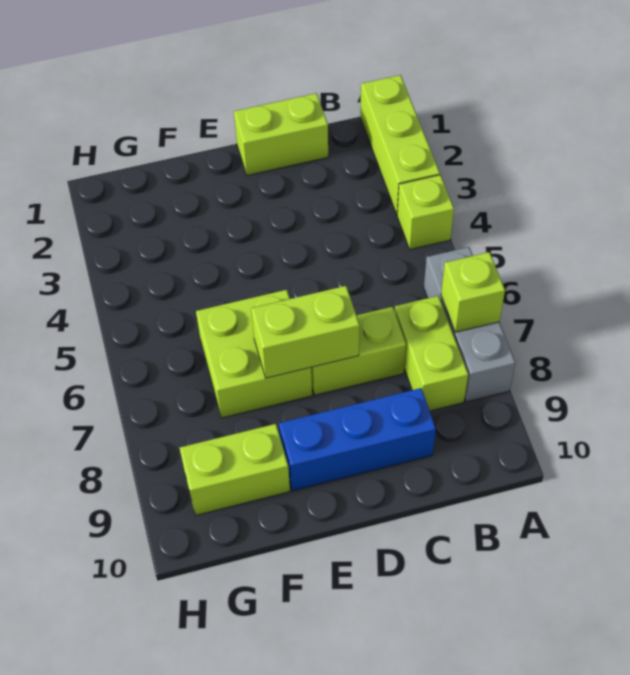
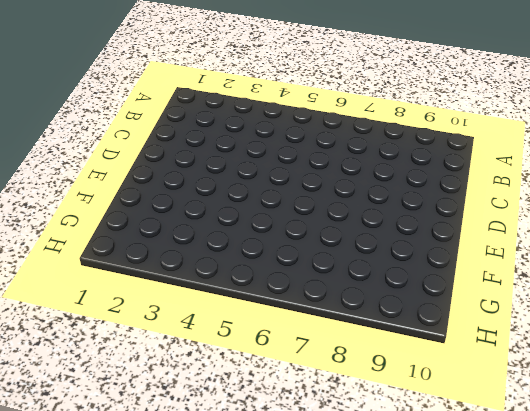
none -> lime 1x3 brick [360,75,440,214]
none -> lime 1x1 brick [397,175,454,249]

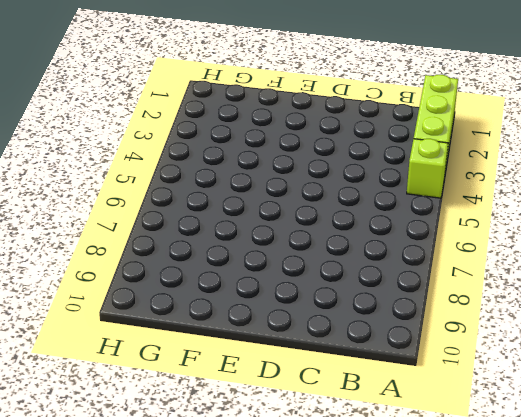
none -> grey 1x3 brick [424,247,515,402]
none -> lime 1x2 brick [395,296,468,411]

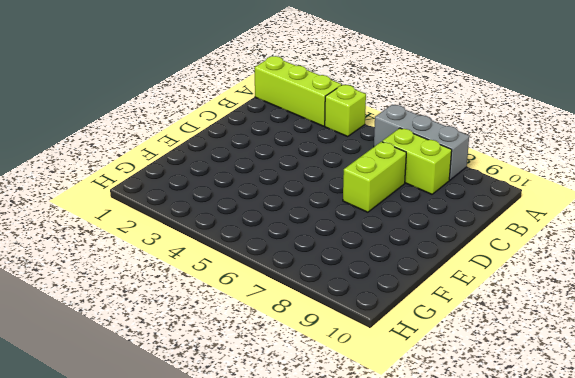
none -> lime 1x2 brick [234,93,328,175]
none -> blue 1x3 brick [279,388,436,491]

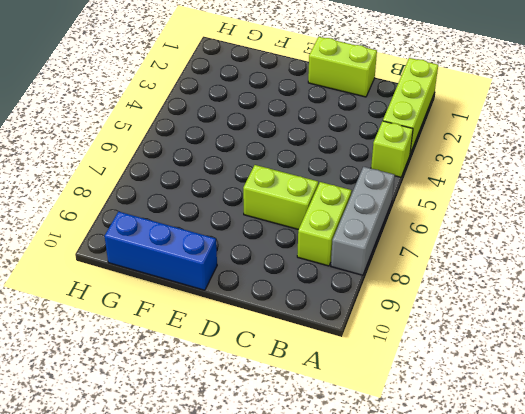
blue 1x3 brick [105,212,217,290] -> blue 1x3 brick moved to [279,388,436,491]
none -> lime 2x2 brick [196,290,312,418]
none -> lime 1x2 brick [180,424,290,515]

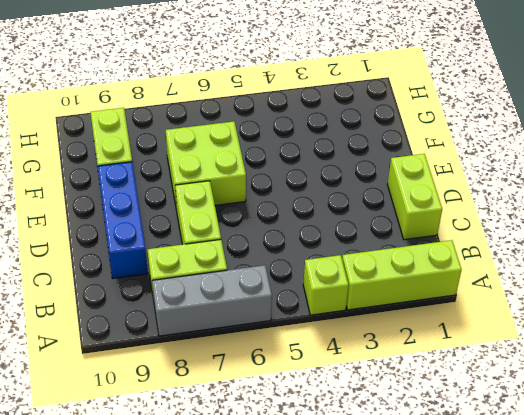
none -> lime 1x1 brick [441,252,505,332]
none -> lime 1x2 brick [251,286,360,378]

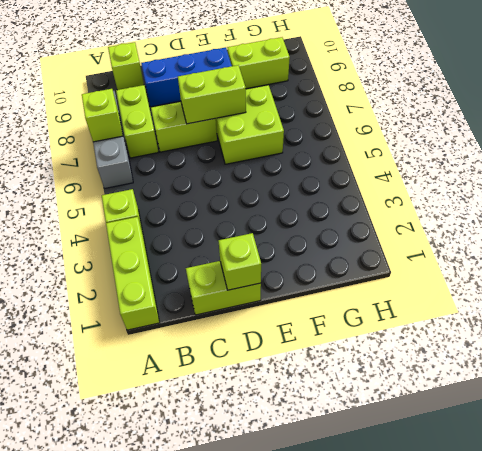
lime 1x1 brick [108,42,144,90] -> none
lime 1x1 brick [219,233,261,290] -> none

